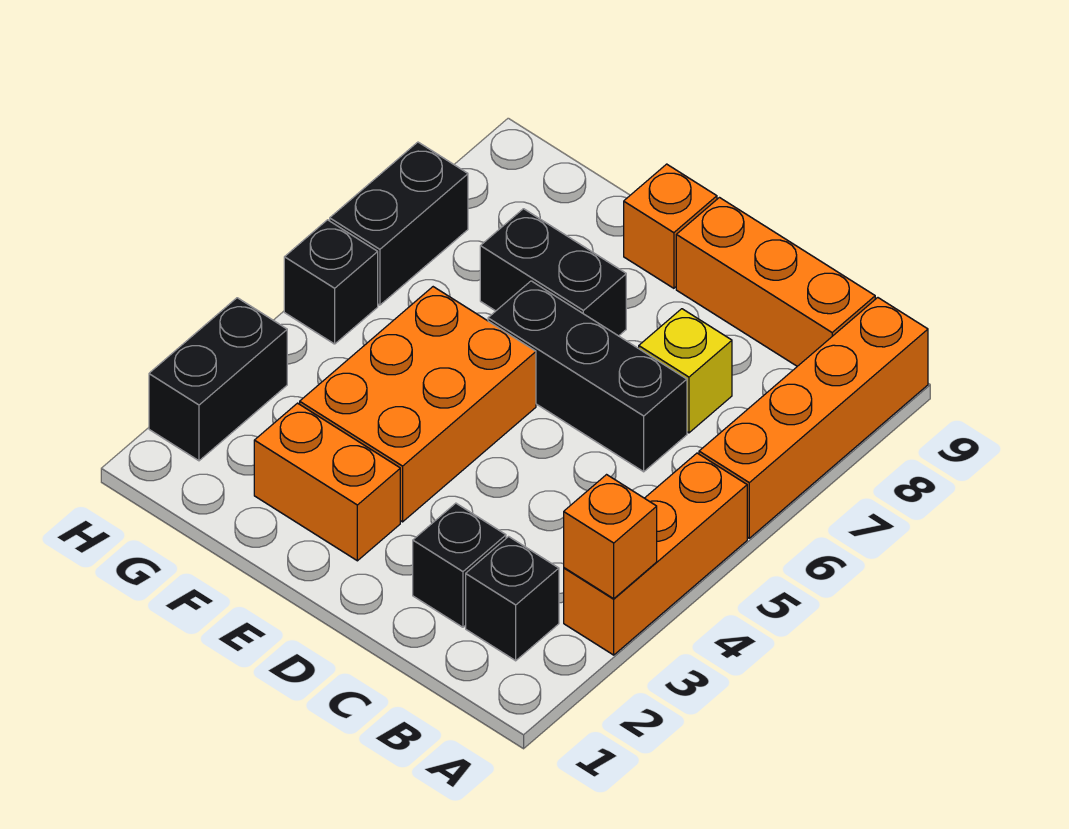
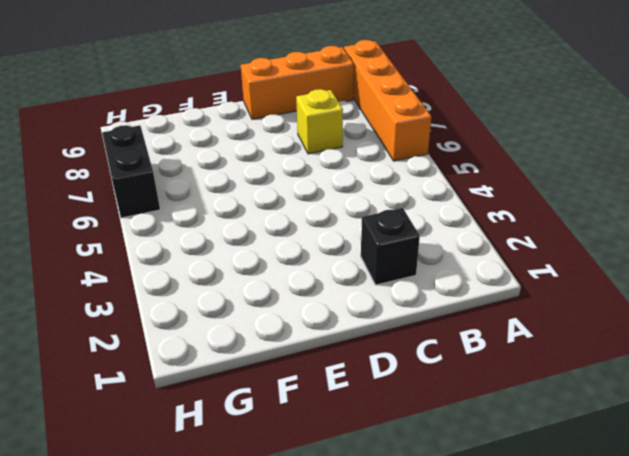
none -> orange 1x3 brick [564,453,747,655]
none -> black 1x1 brick [466,537,559,661]
none -> black 1x3 brick [488,281,687,472]

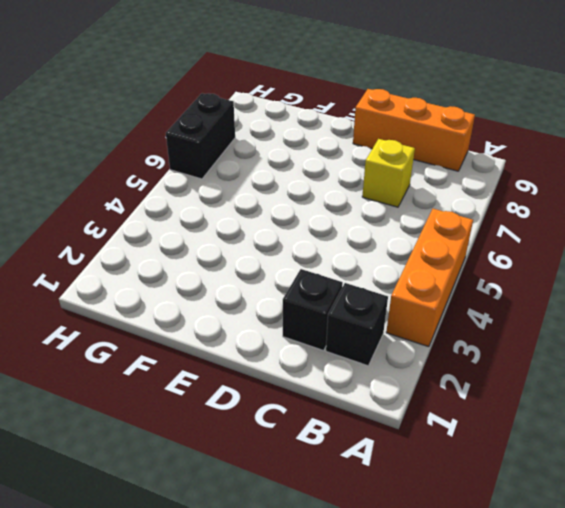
none -> orange 1x4 brick [699,298,928,538]
none -> black 1x3 brick [488,281,687,472]
none -> orange 1x2 brick [254,403,400,561]

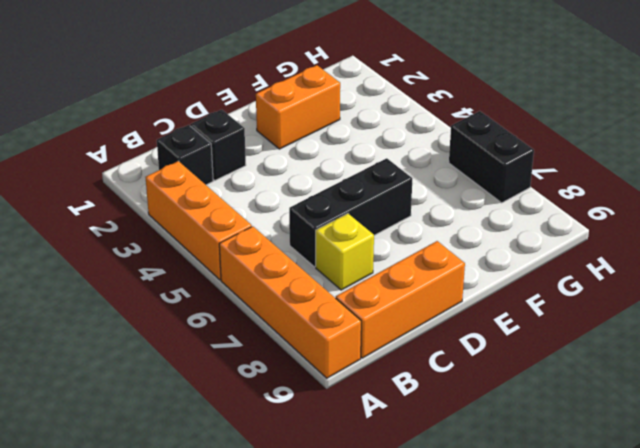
none -> orange 2x3 brick [300,287,536,522]
none -> black 1x2 brick [480,209,626,336]
none -> orange 1x1 brick [624,164,717,288]

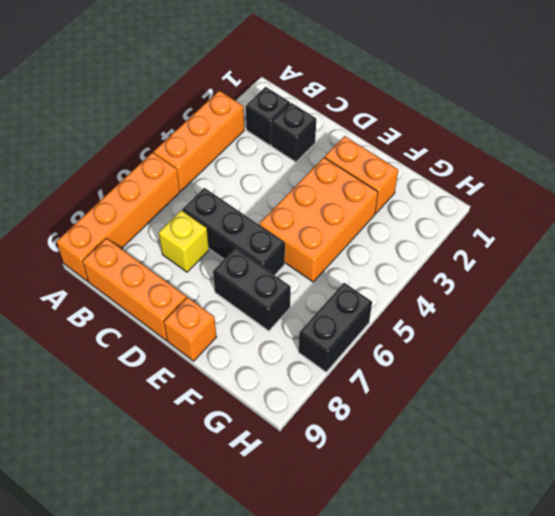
none -> black 1x2 brick [149,298,287,461]
none -> black 1x1 brick [284,220,378,344]
none -> orange 1x1 brick [564,475,657,599]

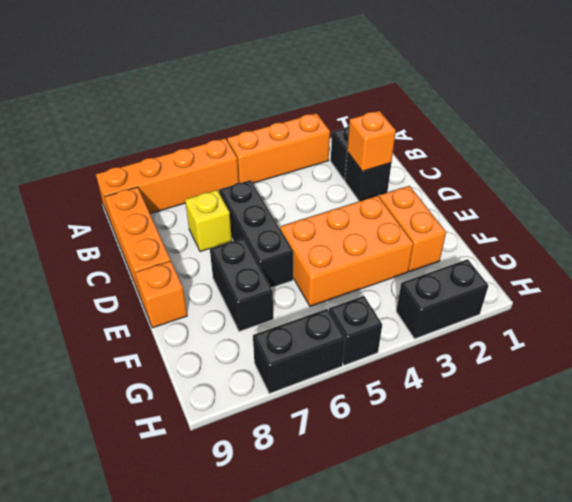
orange 1x1 brick [347,111,396,171] -> orange 1x1 brick moved to [564,475,657,599]

